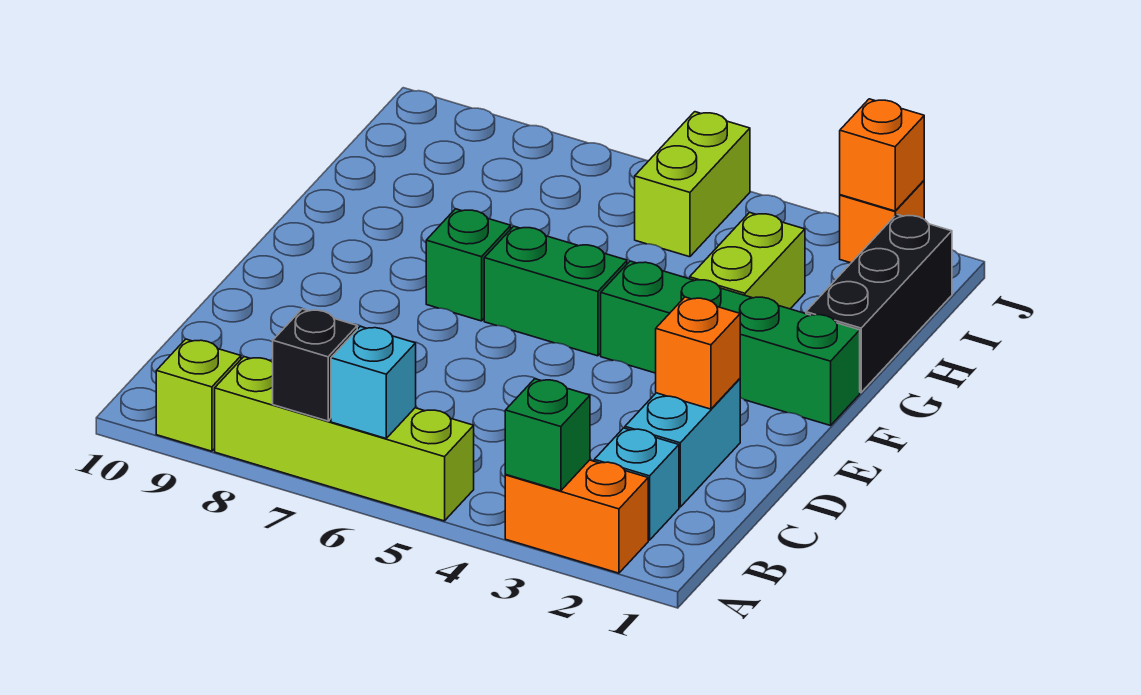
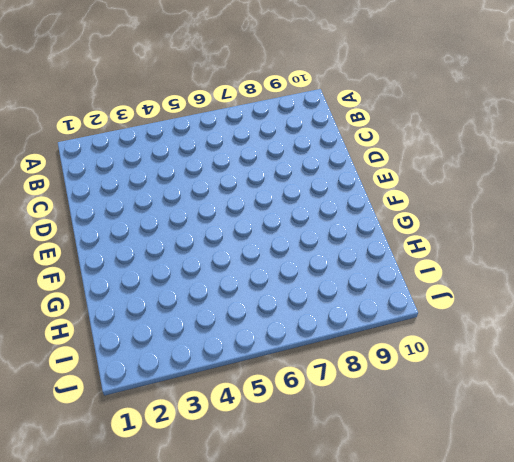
none -> orange 1x2 brick [505,460,648,573]
none -> lime 1x4 brick [215,357,474,521]
none -> lime 1x1 brick [156,339,241,451]

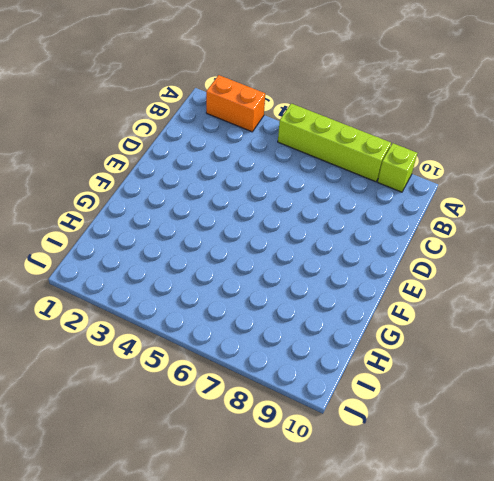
none -> cyan 1x1 brick [594,428,679,540]
none -> cyan 1x2 brick [625,379,740,507]
none -> green 1x4 brick [601,261,860,426]

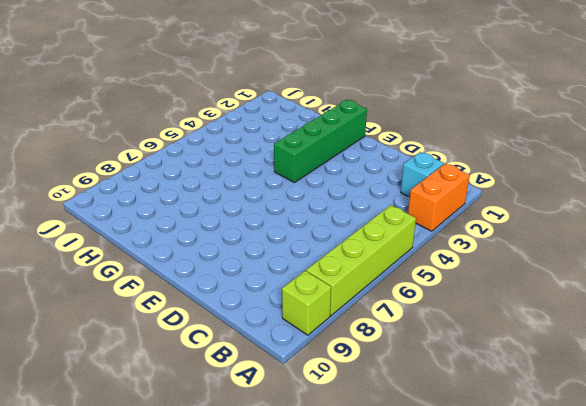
none -> cyan 1x2 brick [625,379,740,507]
none -> green 1x2 brick [484,226,627,356]
none -> green 1x1 brick [426,209,511,321]

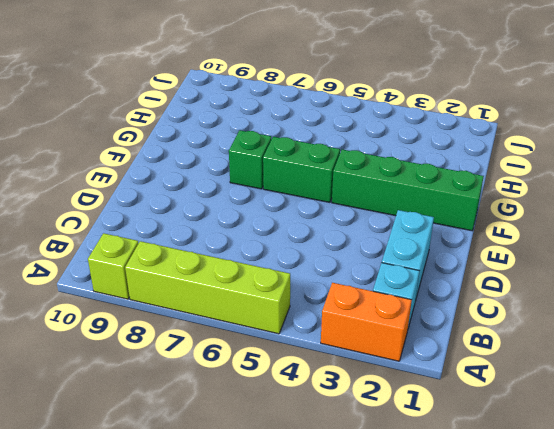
none -> black 1x3 brick [806,214,952,392]
none -> lime 1x2 brick [690,212,805,309]
none -> lime 1x2 brick [635,112,750,257]

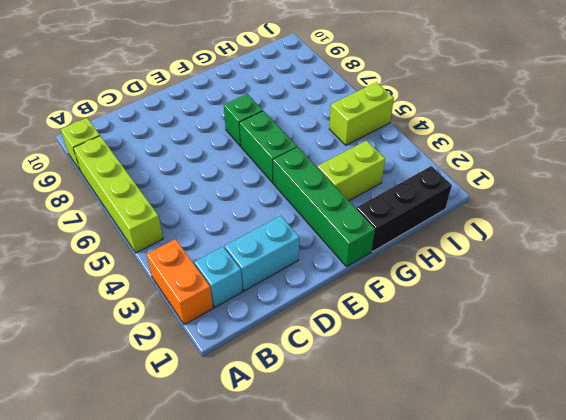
none -> orange 1x1 brick [840,181,924,263]
none -> green 1x1 brick [505,379,590,491]
none -> cyan 1x1 brick [331,326,416,438]

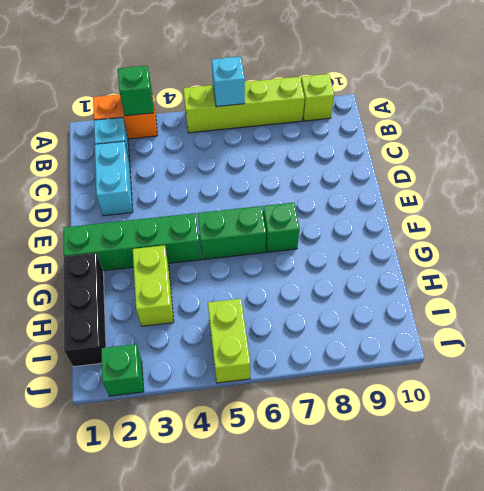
green 1x1 brick [101,344,144,396] -> orange 1x1 brick [840,181,924,263]
none -> black 1x1 brick [273,309,357,421]
none -> orange 1x1 brick [656,297,740,409]
none -> orange 1x1 brick [840,99,924,211]

